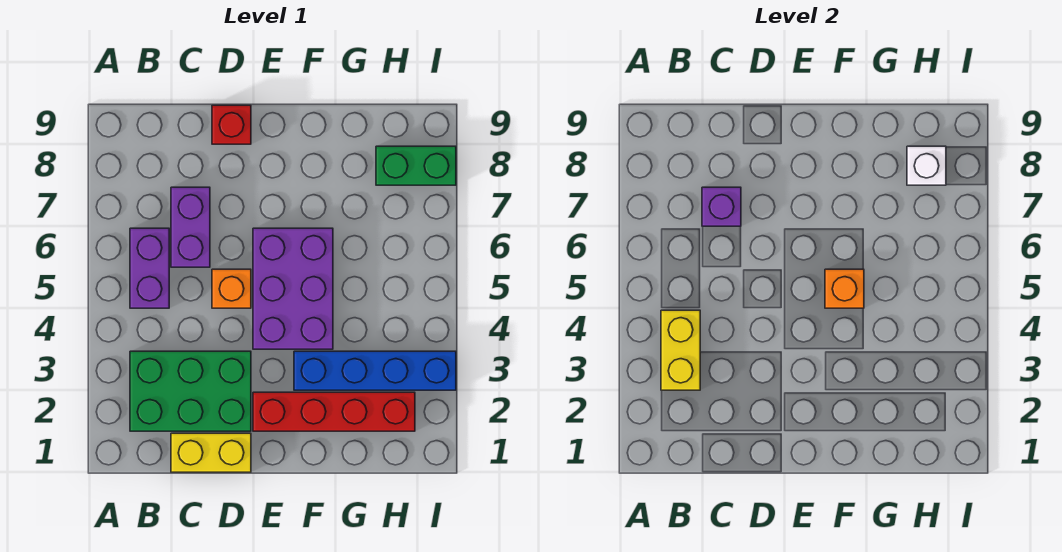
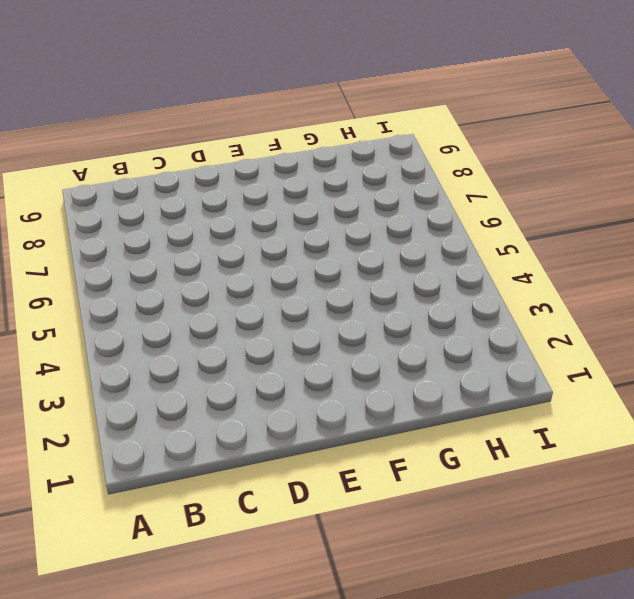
none -> green 2x3 brick [130,351,251,431]
none -> purple 1x2 brick [130,228,169,308]
none -> yellow 1x2 brick [171,433,251,472]

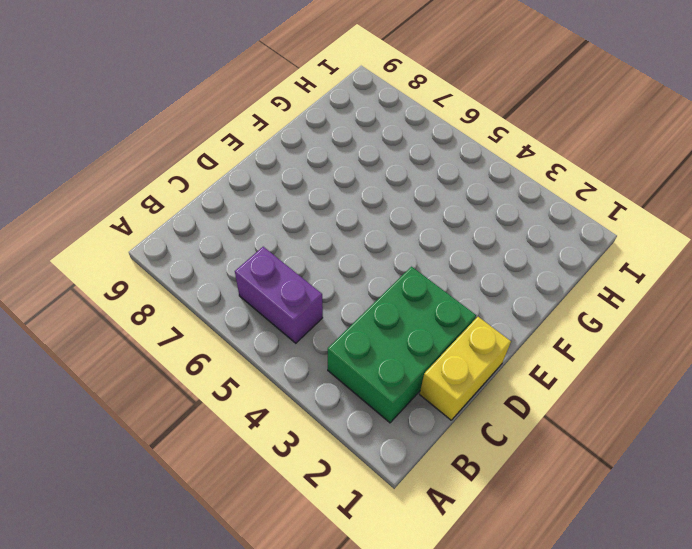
none -> purple 1x2 brick [171,187,210,267]
none -> orange 1x1 brick [212,269,251,308]
none -> red 1x1 brick [212,105,251,144]

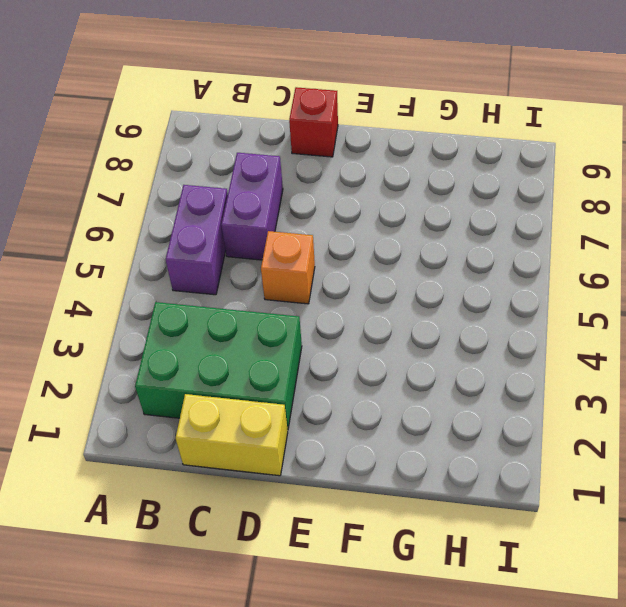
none -> red 1x4 brick [253,392,415,431]
none -> purple 2x3 brick [253,228,333,349]
none -> blue 1x4 brick [294,351,456,390]

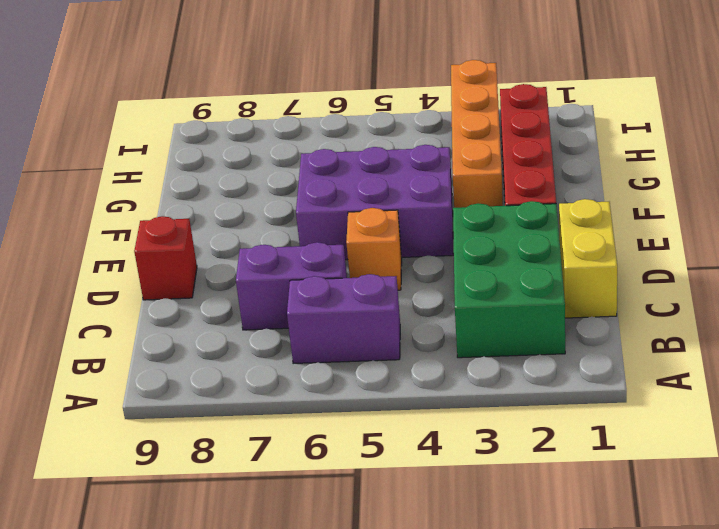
orange 1x4 brick [451,60,503,208] -> blue 1x4 brick [294,351,456,390]
none -> green 1x2 brick [376,146,456,185]
none -> yellow 1x2 brick [661,310,700,390]
none -> purple 1x1 brick [702,187,741,226]

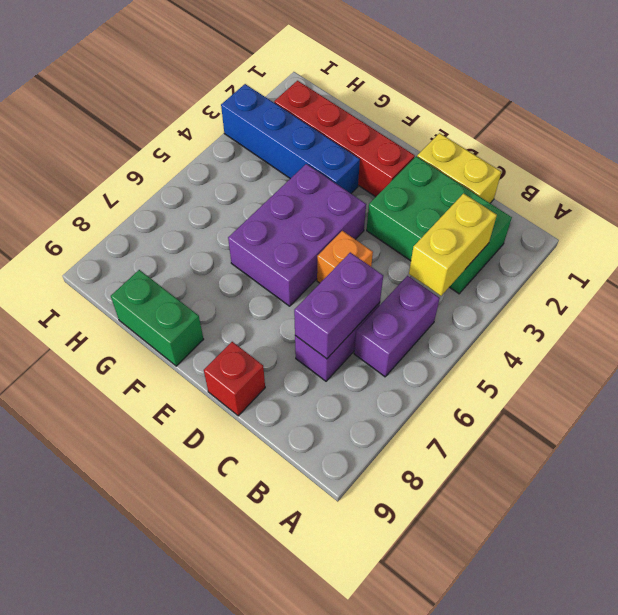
purple 1x2 brick [294,252,383,359] -> purple 1x1 brick [702,187,741,226]
green 1x2 brick [111,270,204,366] -> green 1x2 brick moved to [376,146,456,185]
none -> orange 1x1 brick [825,269,864,308]
none -> white 1x1 brick [907,146,946,185]

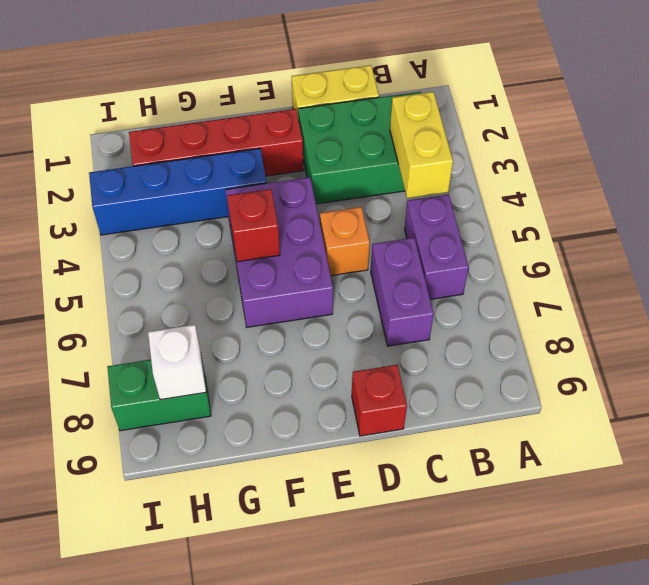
red 1x1 brick [228,189,280,262] -> orange 1x1 brick [825,269,864,308]
none -> purple 1x1 brick [702,187,741,226]

